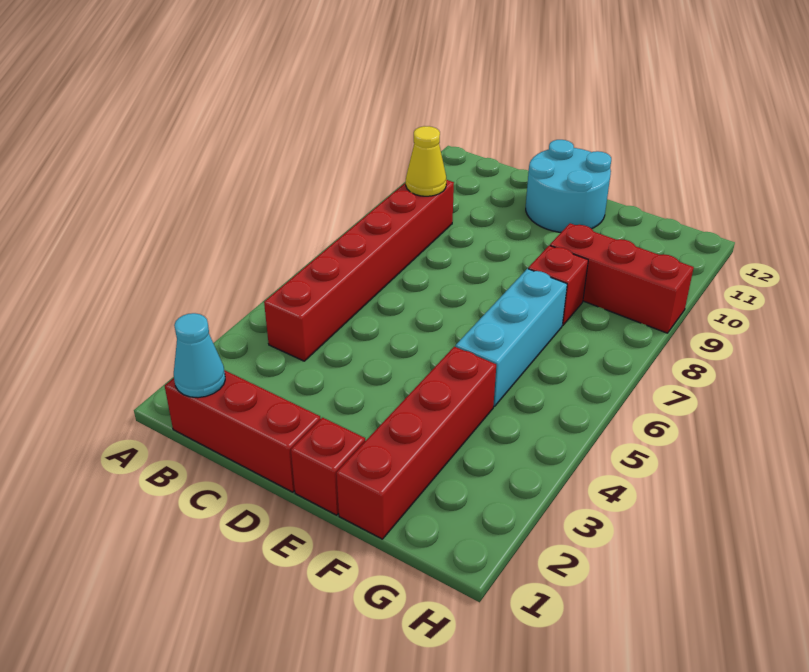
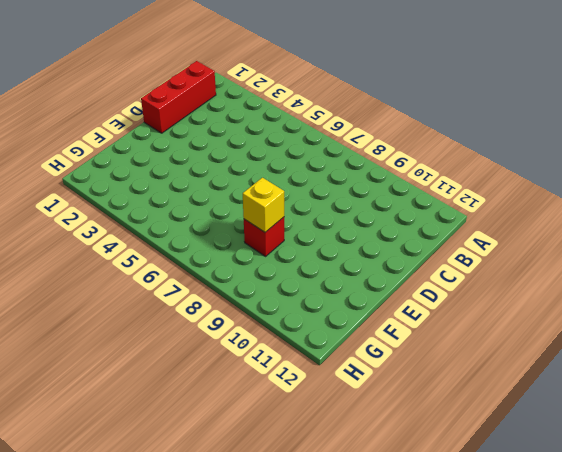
yellow 1x1 brick [243,178,284,232] -> none
none -> red 1x6 brick [264,180,454,361]
none -> cyan 2x2 round brick [526,140,611,232]

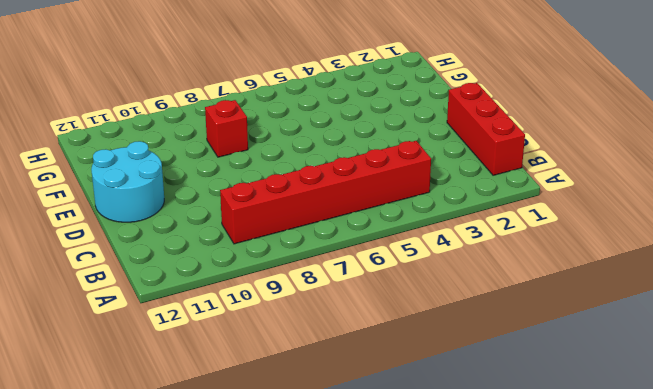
none -> red 1x1 brick [291,418,365,515]
none -> red 1x4 brick [336,347,496,539]

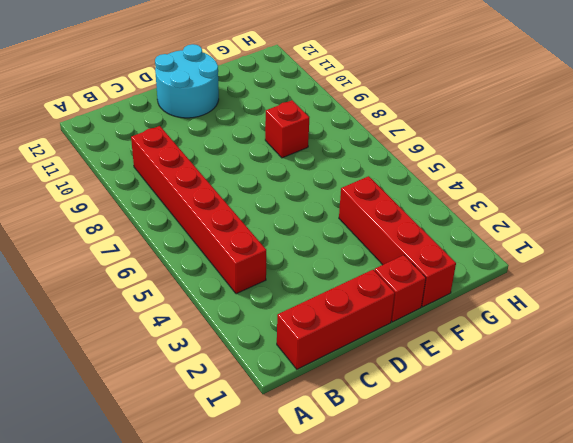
none -> cyan 1x3 brick [455,269,567,406]
none -> red 1x3 brick [550,223,694,333]

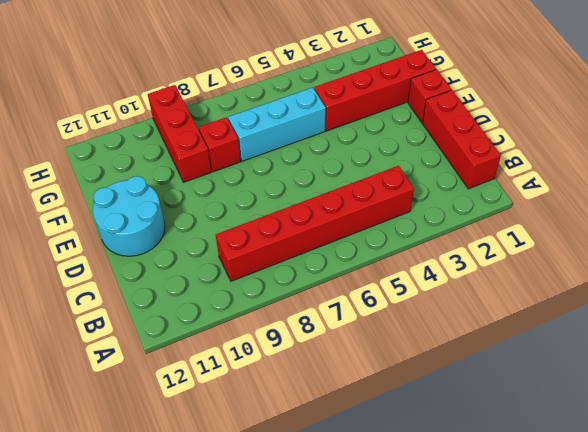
none -> cyan 1x1 cone [174,313,225,398]
none -> yellow 1x1 cone [406,126,446,196]

